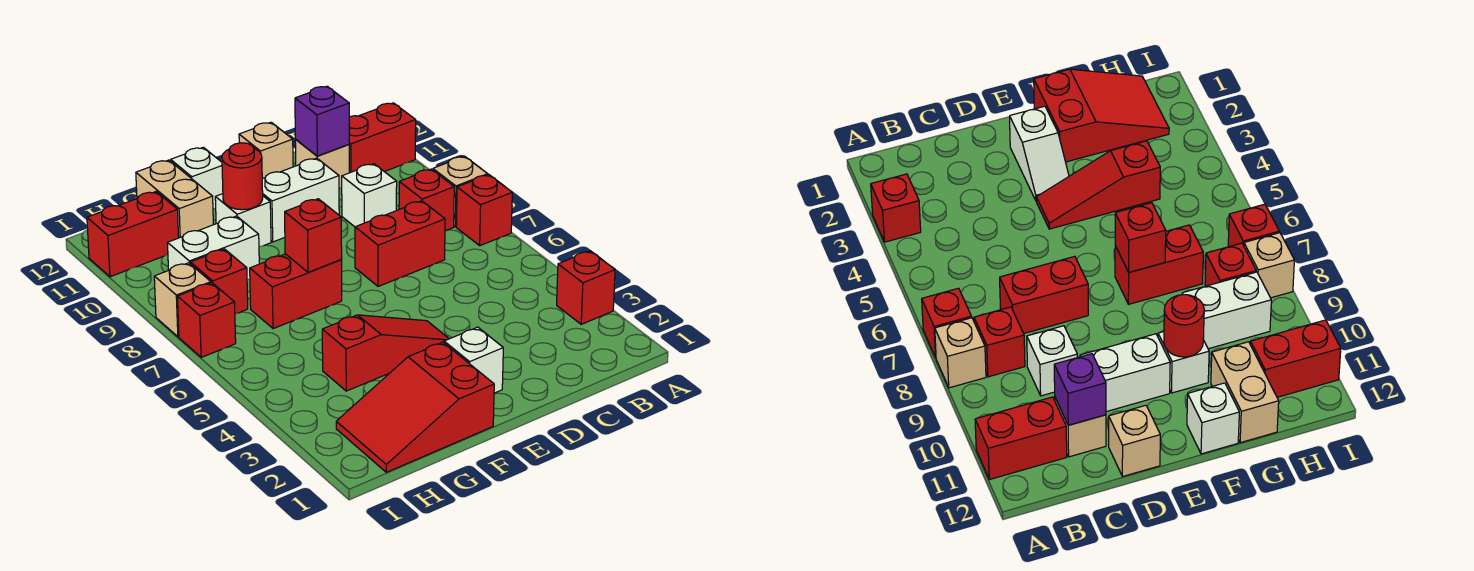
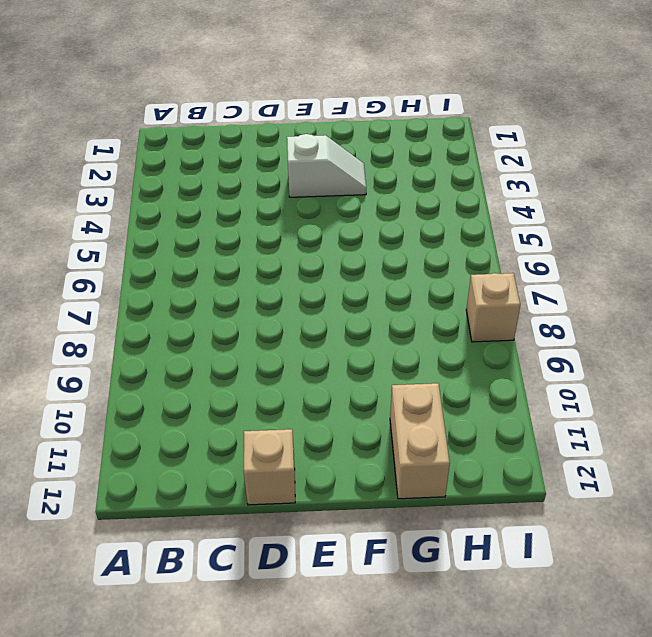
white 1x2 slope [287,134,366,197] -> white 1x2 slope turned to [442,327,503,393]
none -> red 1x1 brick [557,251,615,324]
none -> red 1x1 brick [456,175,512,246]
none -> tan 1x1 brick [433,156,488,227]

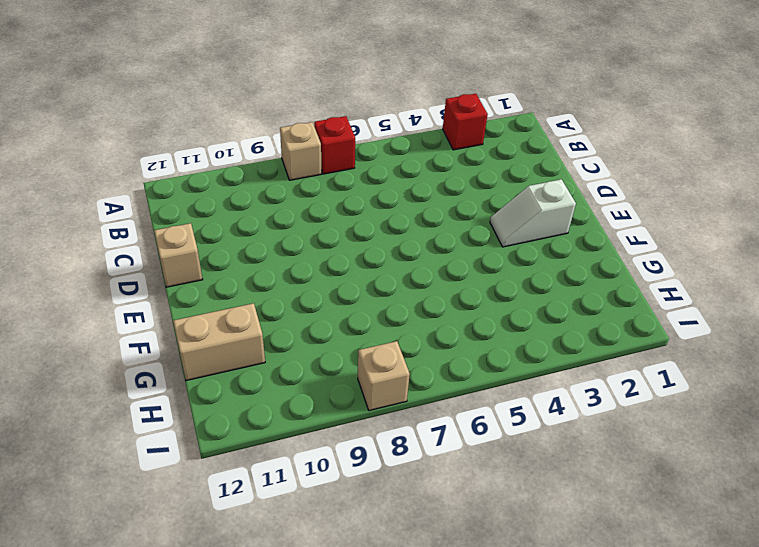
none -> red 1x2 brick [349,103,416,173]
none -> red 1x1 brick [399,169,454,231]
none -> red 1x2 brick [355,201,445,286]

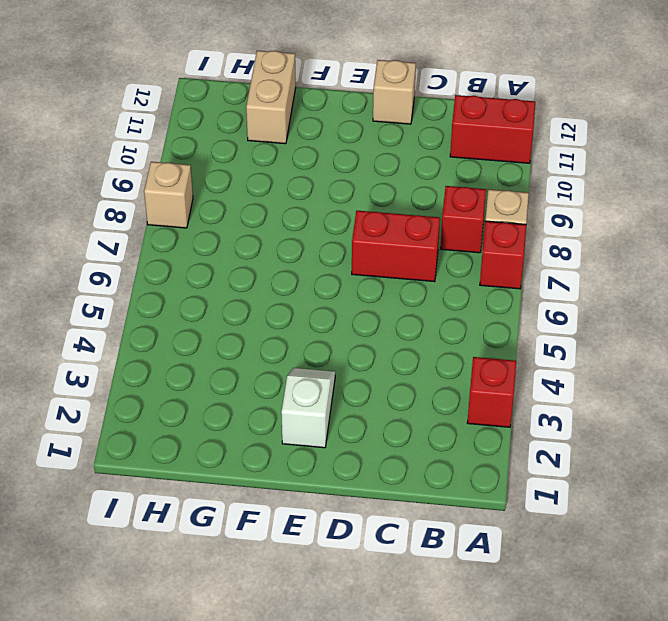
none -> white 1x1 brick [342,164,397,227]
none -> tan 1x1 brick [295,140,349,188]
none -> white 1x2 brick [262,158,339,242]

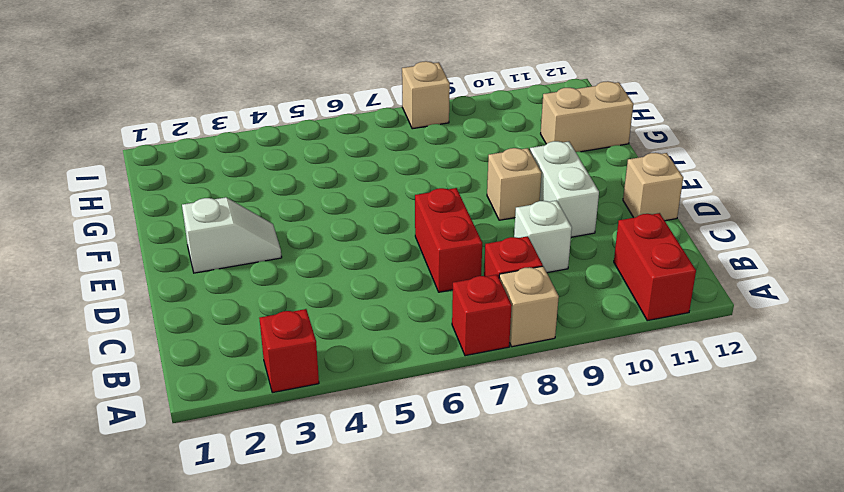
tan 1x1 brick [487,148,542,220] -> tan 1x1 brick moved to [295,140,349,188]
none -> red 1x3 slope [322,315,449,391]
none -> red 2x3 slope [336,343,494,472]
none -> red 1x2 brick [250,254,342,329]

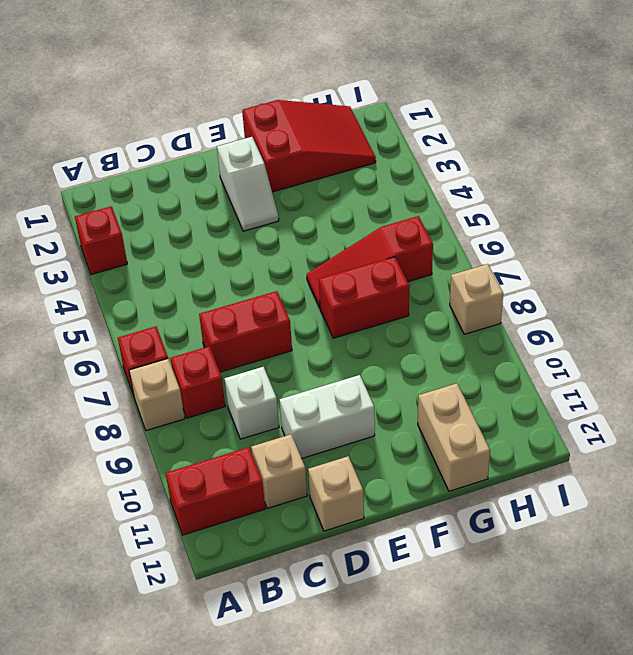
red 1x3 slope [307,216,433,307] -> red 1x3 slope moved to [322,315,449,391]
none -> white 1x1 brick [215,194,271,247]
none -> white 1x1 brick [171,147,223,209]
none -> white 1x2 brick [168,216,259,280]

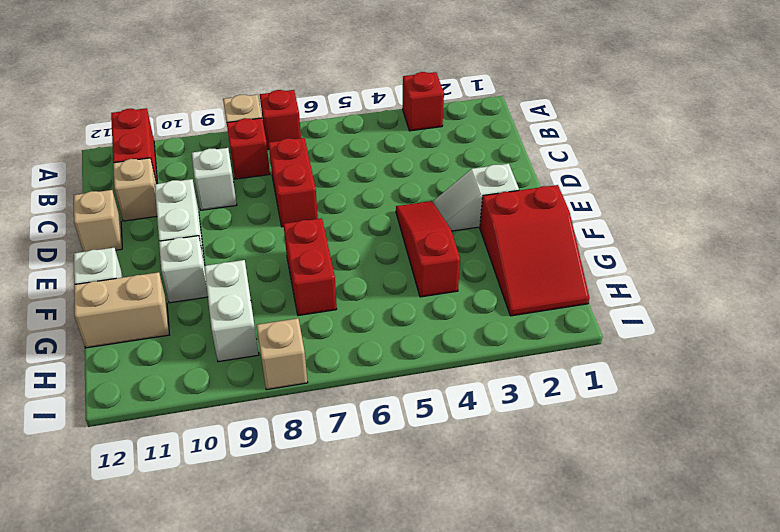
none -> red 1x1 brick [190,249,248,314]
none -> red 1x2 brick [87,192,179,277]
none -> red 1x1 brick [177,283,236,357]

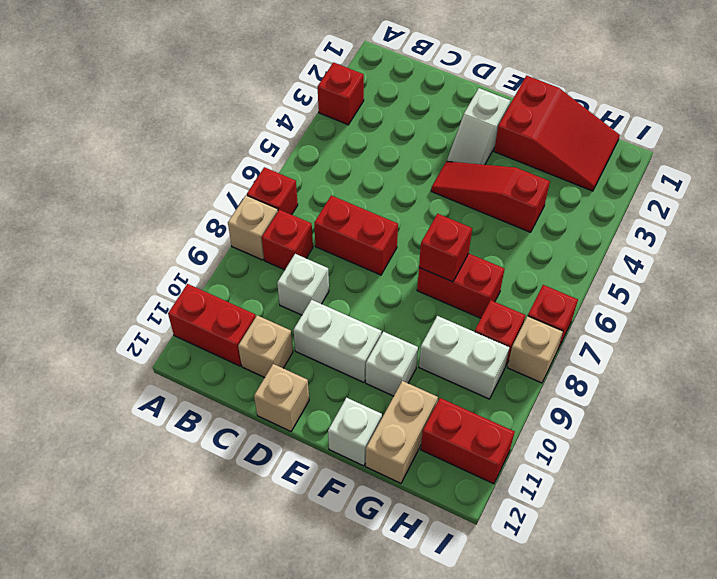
none -> purple 1x1 brick [295,86,349,156]
none -> red 1x1 round brick [222,143,263,210]

